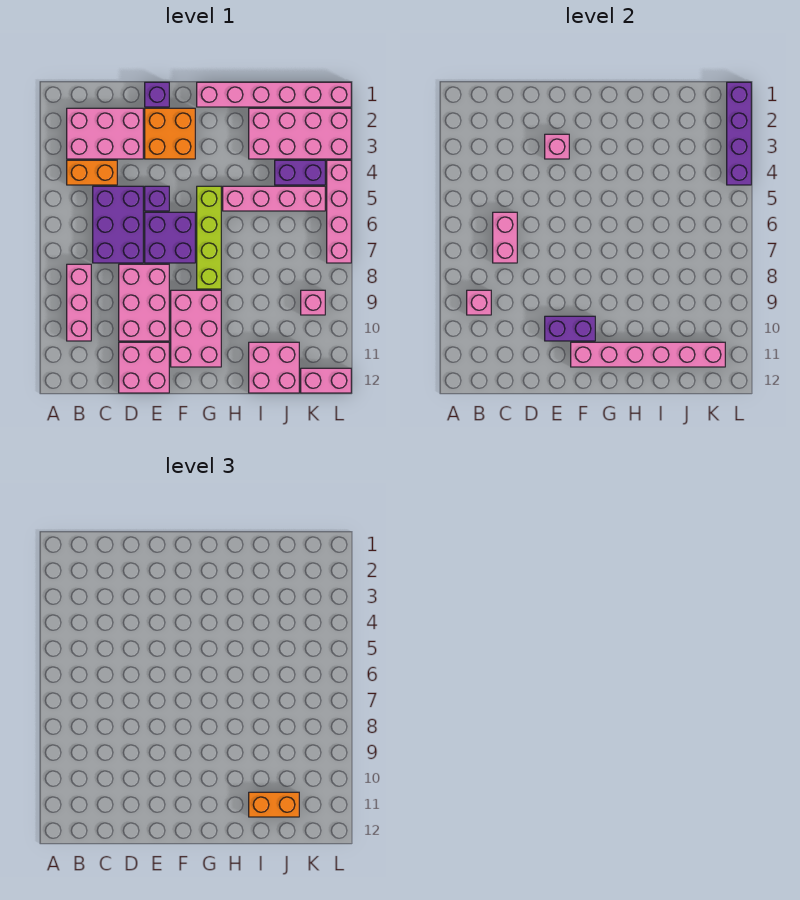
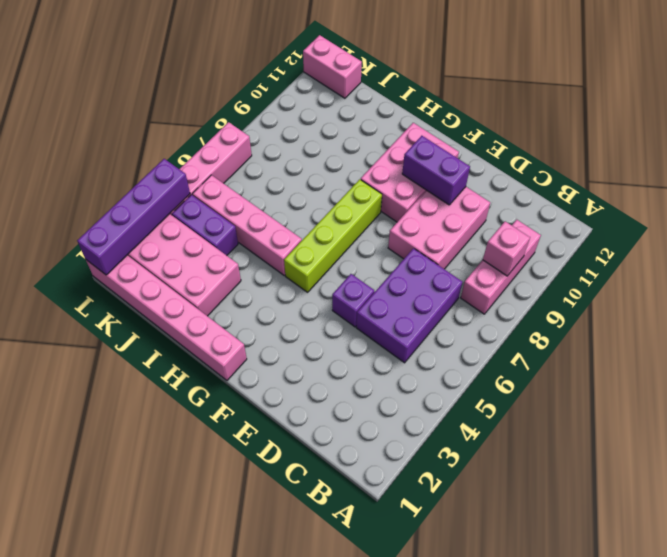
none -> pink 2x3 brick [67,108,143,159]
none -> orange 1x2 brick [67,160,117,185]
none -> pink 2x2 brick [119,342,169,393]

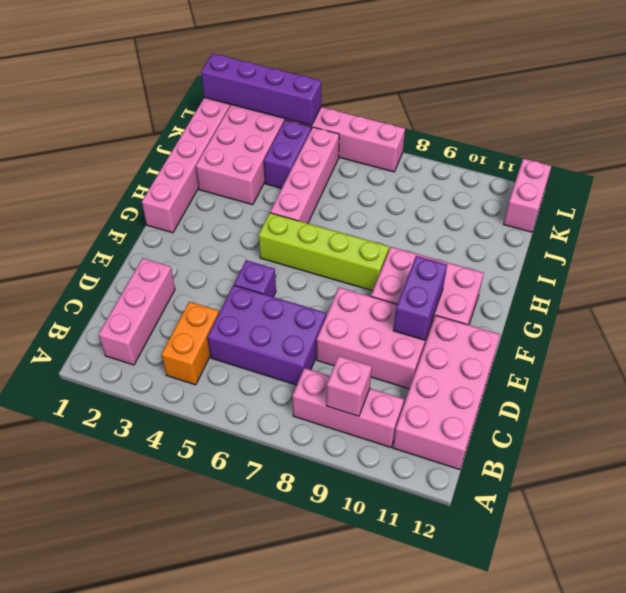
pink 1x3 brick [99,258,175,365] -> pink 2x3 brick [67,108,143,159]
pink 2x4 brick [393,316,500,469] -> pink 2x2 brick [119,342,169,393]
none -> purple 1x1 brick [145,82,169,107]
none -> orange 2x2 brick [145,108,195,159]
none -> purple 2x2 brick [145,212,195,263]

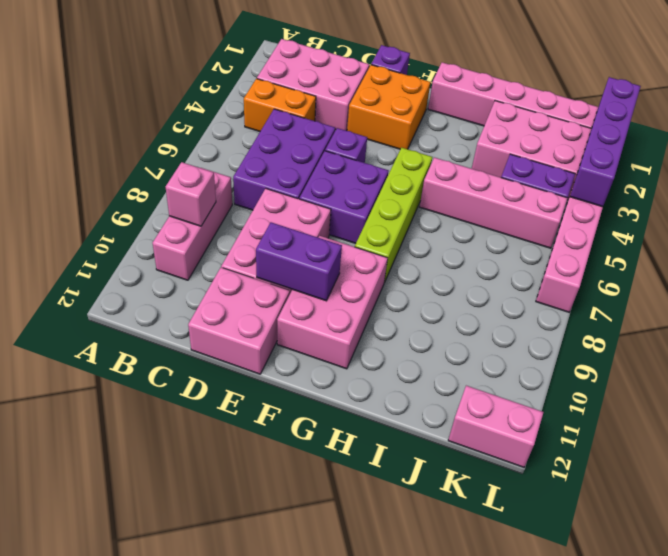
none -> pink 2x2 brick [249,342,299,393]
none -> pink 1x1 brick [301,290,325,315]
none -> pink 1x2 brick [493,212,517,263]

